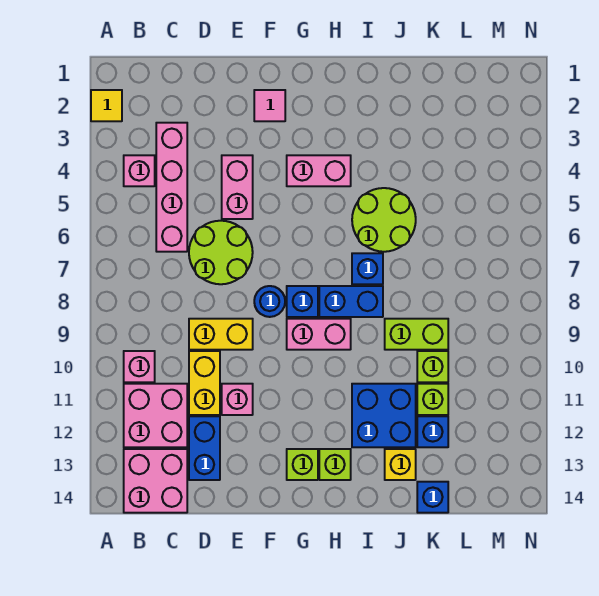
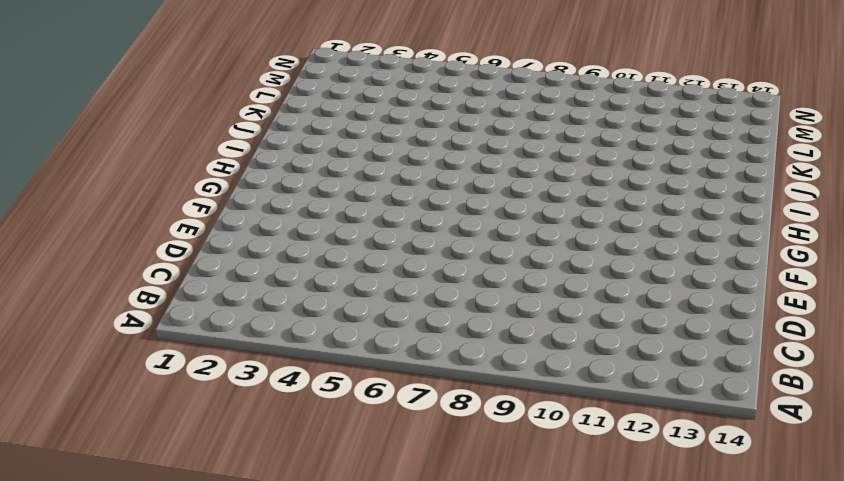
none -> yellow 1x1 tile [91,90,122,121]
none -> pink 1x1 brick [124,155,155,186]
none -> pink 1x1 brick [124,351,155,382]

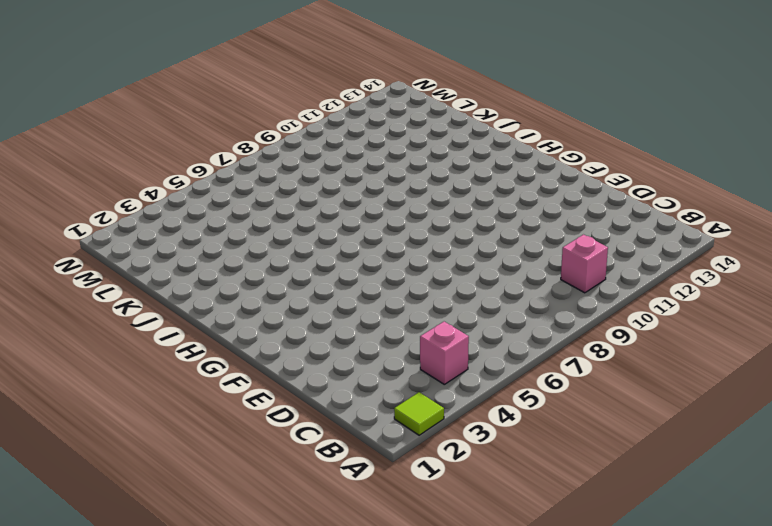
lime 1x1 tile [394,392,444,435] -> yellow 1x1 tile [91,90,122,121]
none -> pink 2x2 brick [124,384,187,447]
none -> pink 2x2 brick [124,449,187,513]
none -> pink 1x4 brick [156,123,187,252]

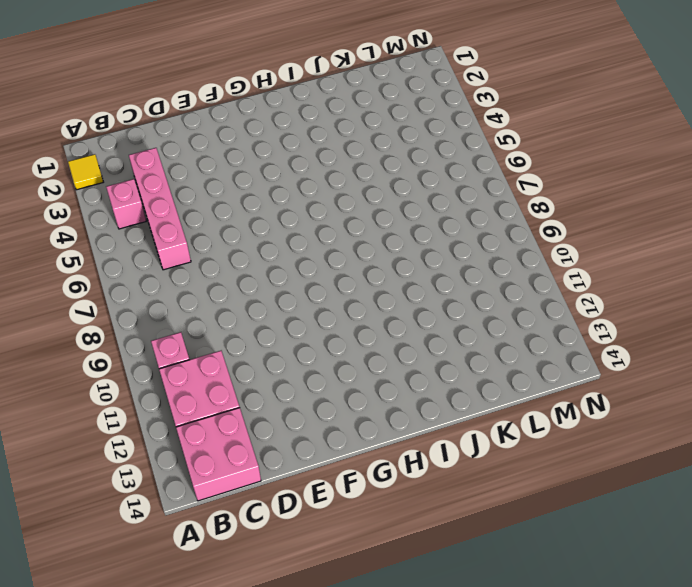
none -> lime 2x2 round brick [189,221,253,284]
none -> yellow 1x2 brick [189,319,253,350]
none -> yellow 1x2 brick [189,351,220,415]

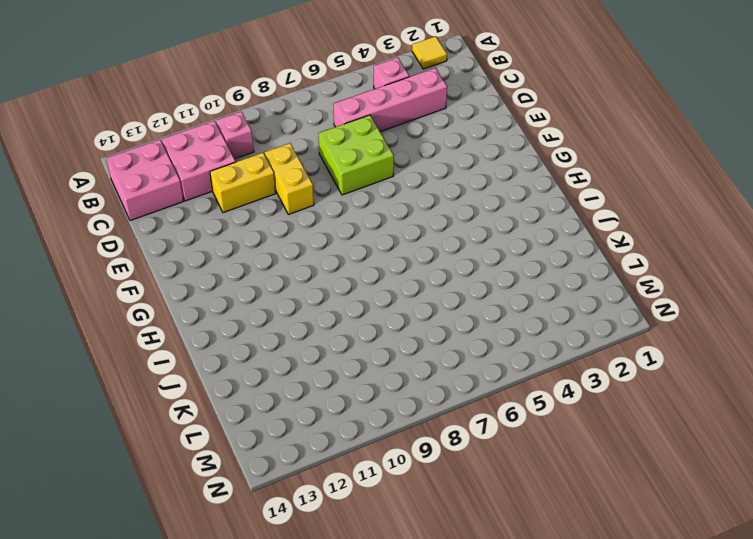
lime 2x2 brick [318,115,394,195] -> lime 2x2 round brick [189,221,253,284]
none -> blue 1x2 brick [189,416,220,480]
none -> pink 1x2 brick [222,155,253,219]
none -> pink 1x1 brick [222,384,253,415]

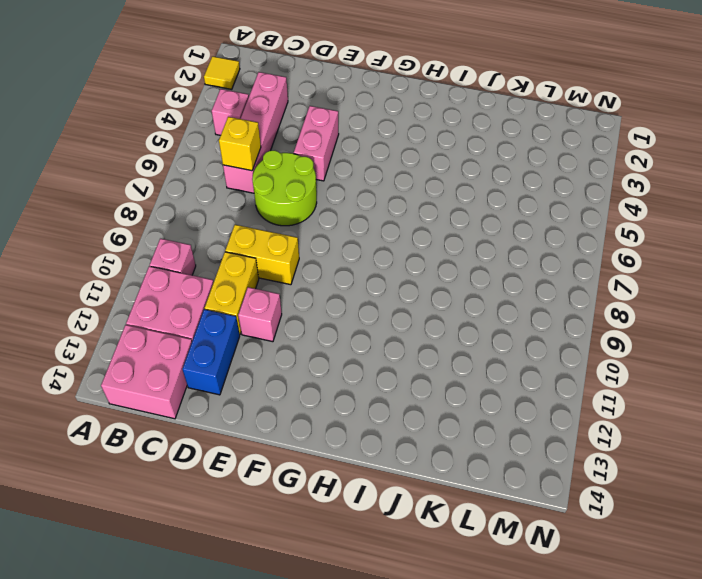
yellow 1x1 brick [219,117,261,171] -> yellow 1x1 brick moved to [385,449,416,480]
none -> pink 1x1 tile [254,90,285,121]
none -> blue 1x1 round brick [254,286,285,317]
none -> pink 1x2 brick [287,155,351,186]

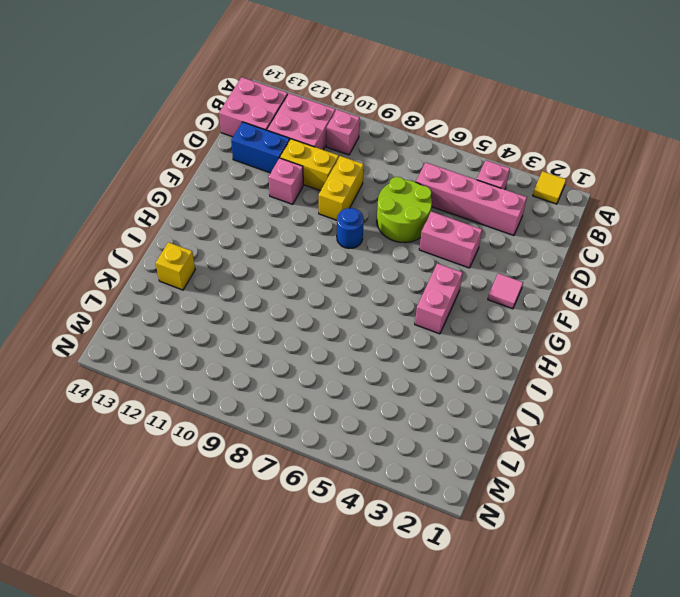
none -> blue 1x1 brick [287,286,318,317]
none -> pink 1x2 brick [287,319,351,350]
none -> lime 1x1 brick [287,449,318,480]

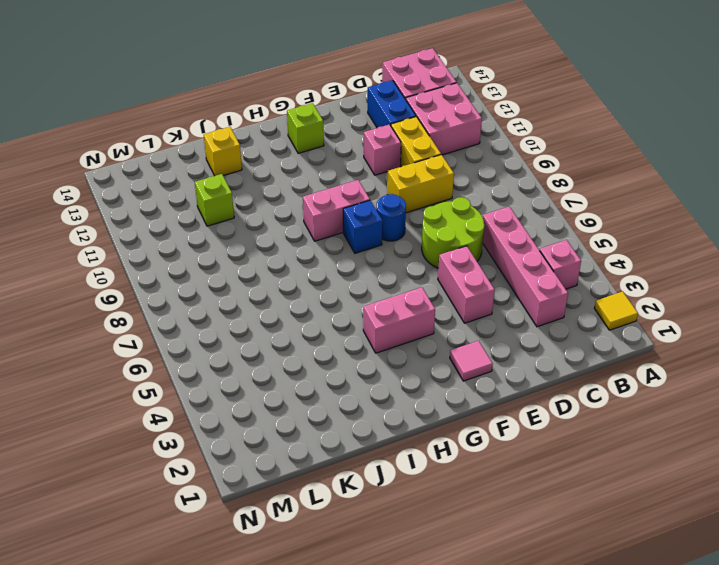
none -> pink 1x1 brick [124,351,155,382]
none -> blue 1x2 brick [319,286,383,317]
none -> lime 1x1 brick [319,449,351,480]

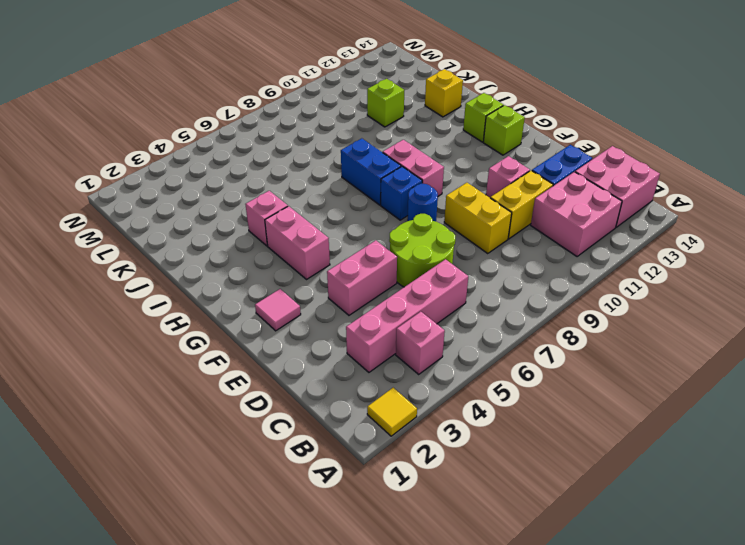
pink 1x1 brick [245,191,288,246] -> pink 1x1 brick moved to [124,351,155,382]
none -> lime 2x2 round brick [352,188,416,252]
none -> blue 1x1 brick [352,253,383,284]
none -> blue 2x2 brick [352,384,416,447]

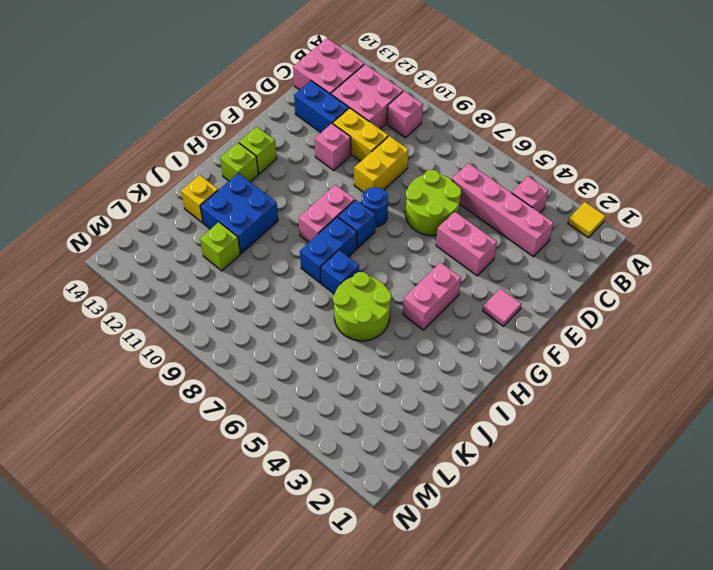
none -> lime 1x2 brick [385,319,448,350]
none -> lime 1x1 brick [417,351,448,382]
none -> blue 1x1 brick [417,416,448,447]

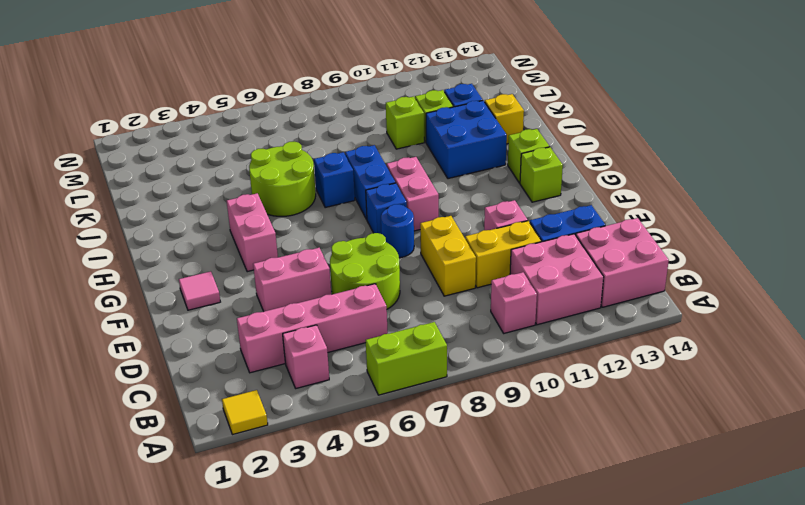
lime 1x2 brick [366,322,447,395] -> lime 1x2 brick turned to [385,319,448,350]
none -> blue 1x1 brick [417,482,448,513]

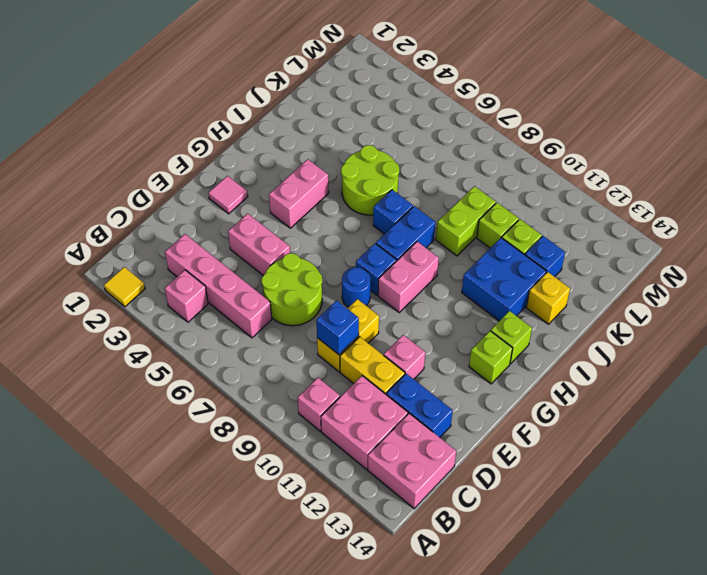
blue 1x1 brick [316,301,359,355] -> blue 1x1 brick moved to [417,482,448,513]

